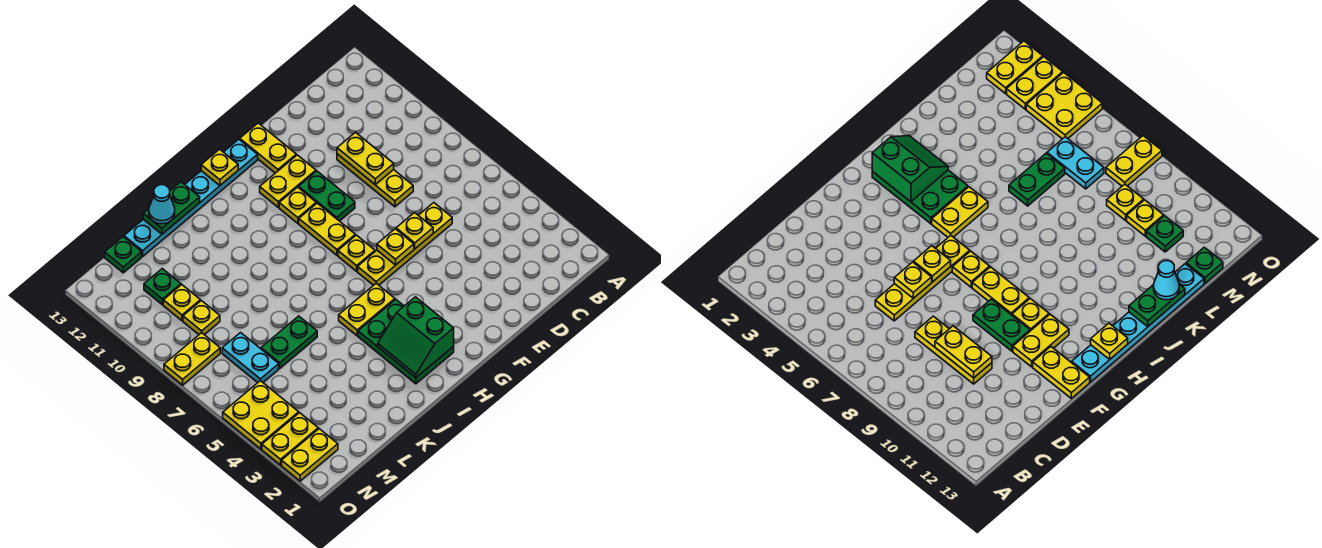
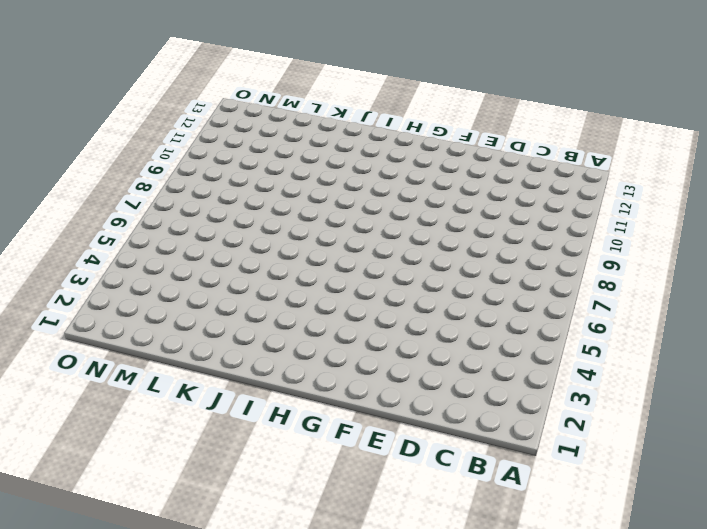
none -> yellow 1x4 plate [358,203,452,285]
none -> yellow 1x3 plate [337,154,413,207]
none -> green 1x2 plate [299,171,355,221]

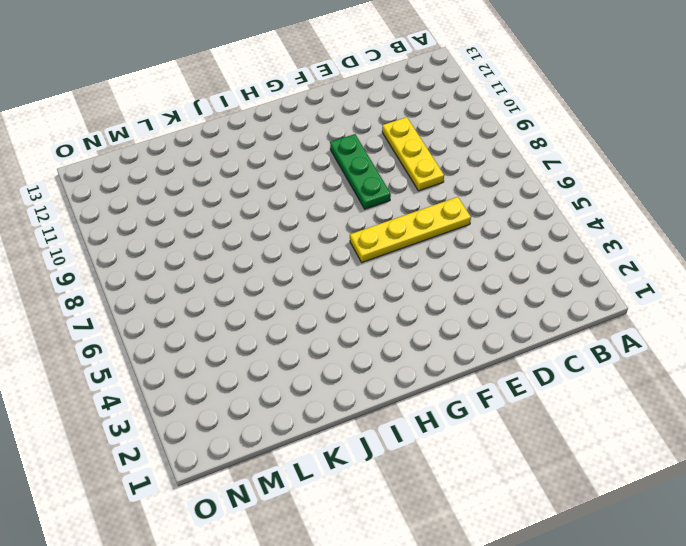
green 1x3 plate [330,134,391,209] -> green 1x2 plate [299,171,355,221]
none -> yellow 1x2 plate [260,155,316,207]
none -> yellow 1x2 plate [240,123,296,173]
none -> yellow 1x1 plate [338,235,375,271]

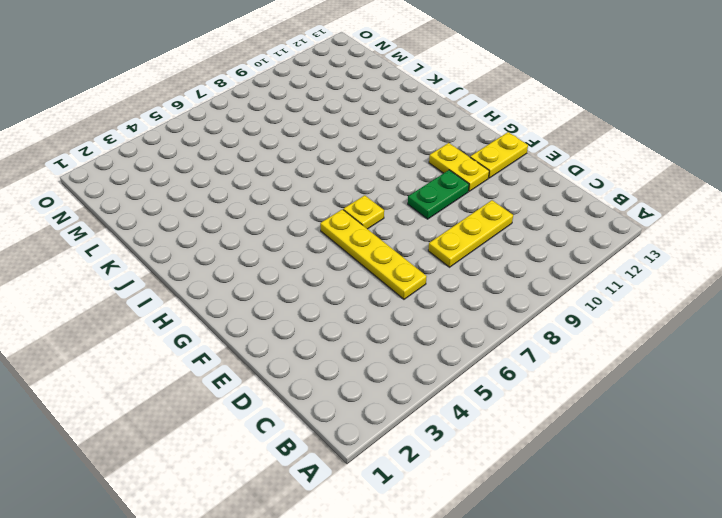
none -> yellow 1x2 plate [299,203,355,255]
none -> yellow 1x1 plate [279,187,316,223]
none -> cyan 1x6 plate [124,139,258,256]

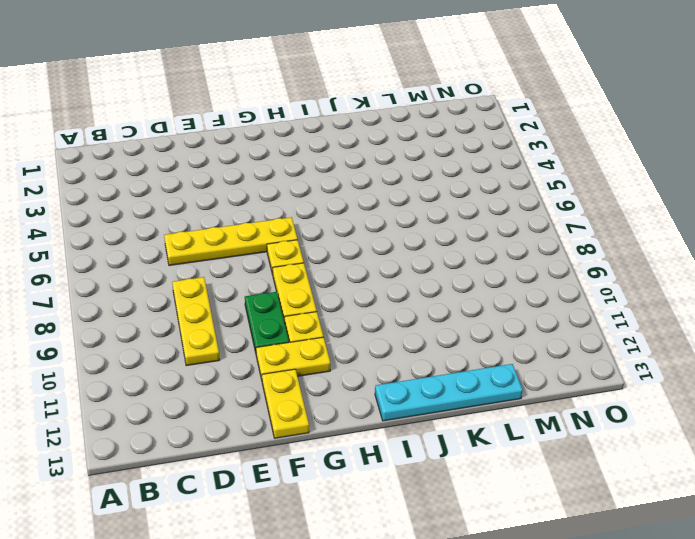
cyan 1x4 plate [375,364,523,421] -> cyan 1x6 plate [124,139,258,256]
none -> green 2x3 plate [358,299,454,384]
none -> yellow 1x2 plate [339,283,395,336]
none -> green 1x2 plate [261,316,317,368]

